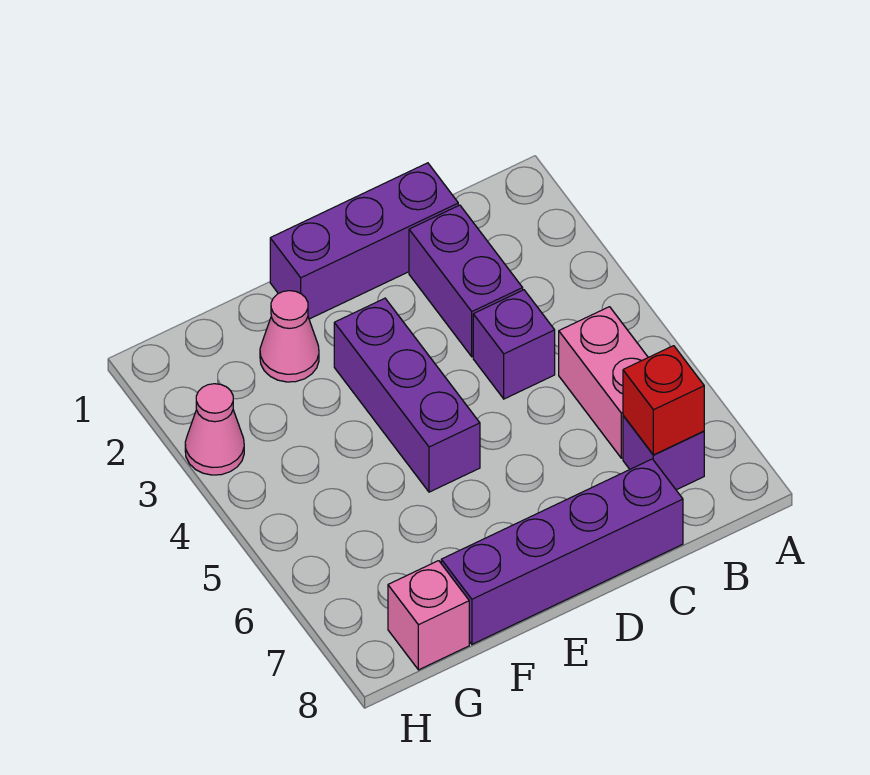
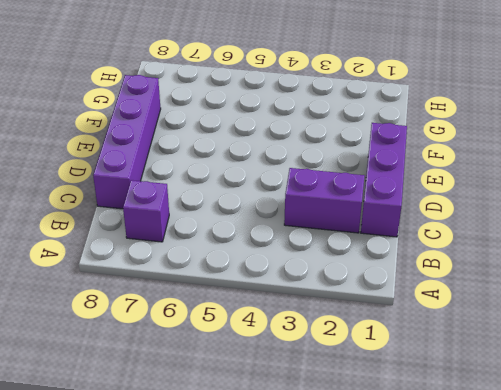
none -> pink 1x2 brick [559,307,648,458]
none -> purple 1x1 brick [473,290,555,399]

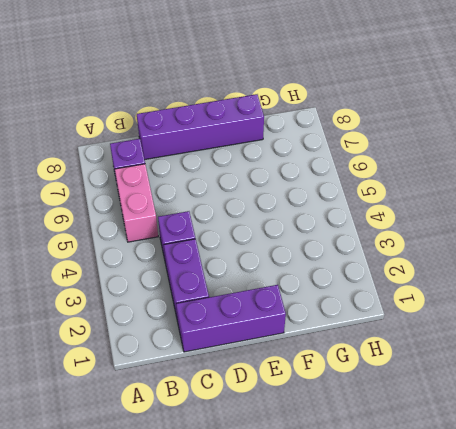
none -> purple 1x3 brick [334,298,480,492]
none -> pink 1x1 cone [260,291,319,382]

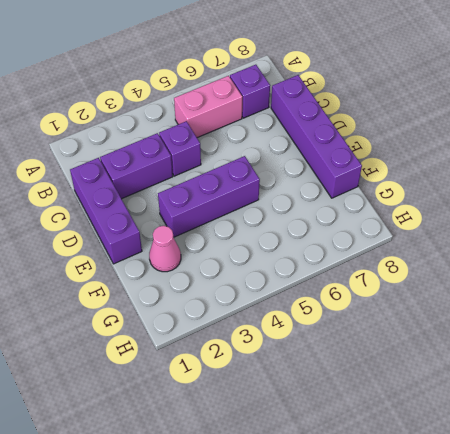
none -> pink 1x1 brick [388,561,469,670]
none -> pink 1x1 cone [185,384,244,475]

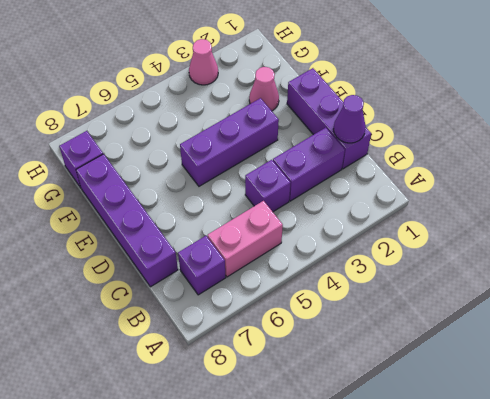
purple 1x1 cone [333,95,366,143] -> none
purple 1x1 brick [59,131,103,188] -> pink 1x1 brick [388,561,469,670]
none -> red 1x1 brick [623,346,704,455]

